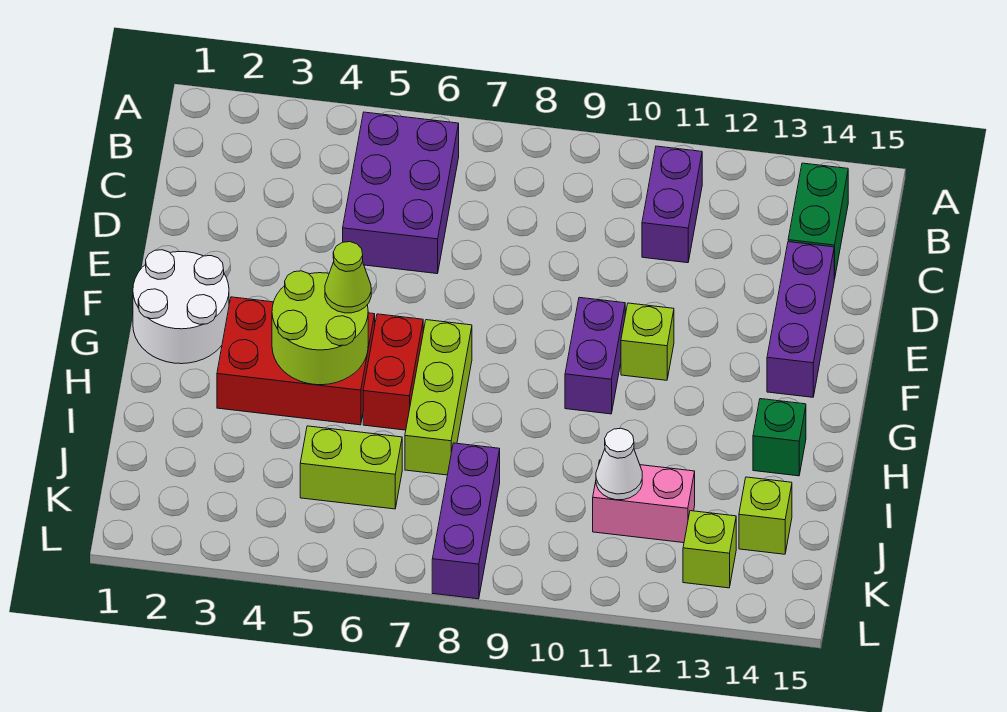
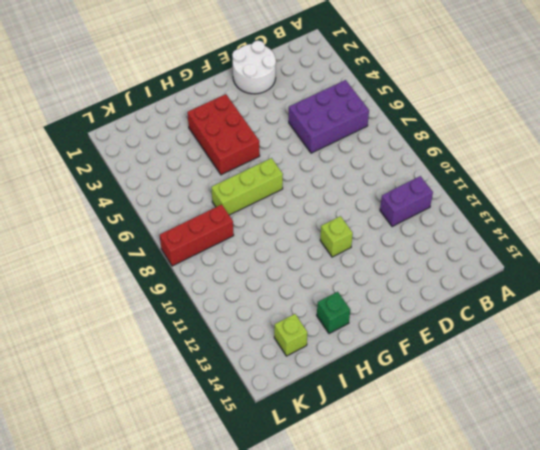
white 2x2 round brick [232,41,276,94] -> white 2x2 round brick moved to [133,250,229,364]
red 1x3 brick [160,205,234,266] -> purple 1x3 brick [432,443,500,599]
none -> green 1x2 brick [788,163,848,279]
none -> purple 1x3 brick [767,242,834,397]
none -> purple 1x2 brick [565,297,625,414]

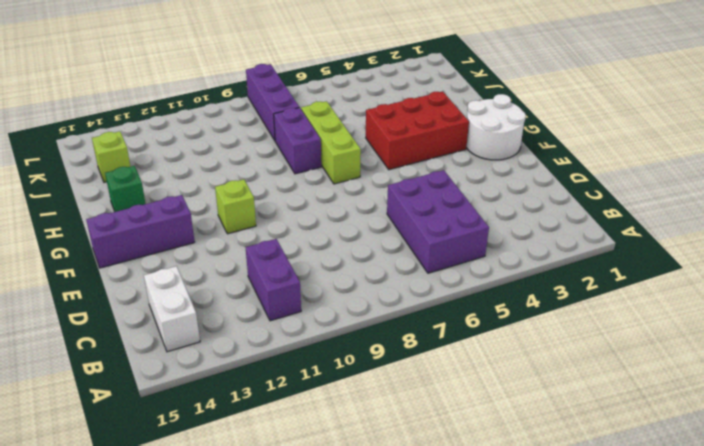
white 1x2 brick [144,266,200,352] -> green 1x2 brick [788,163,848,279]
purple 1x3 brick [86,195,195,268] -> purple 1x3 brick turned to [767,242,834,397]
purple 1x2 brick [274,108,321,174] -> purple 1x2 brick moved to [565,297,625,414]
none -> red 1x2 brick [363,314,423,430]
none -> lime 1x2 brick [300,426,402,509]
none -> pink 1x2 brick [593,460,695,543]

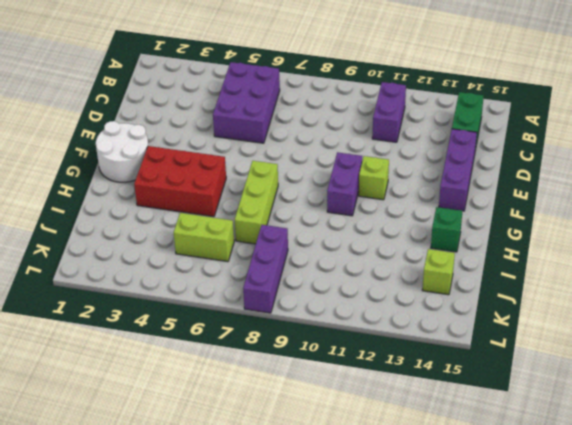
none -> red 1x2 brick [363,314,423,430]
none -> pink 1x2 brick [593,460,695,543]
none -> lime 1x1 brick [683,511,736,588]

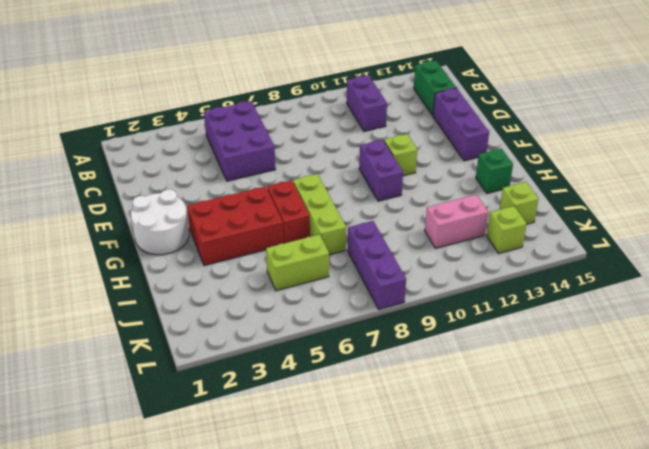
none -> lime 2x2 round brick [272,271,368,385]
none -> white 1x1 cone [596,428,642,500]
none -> lime 1x1 cone [325,242,371,313]

